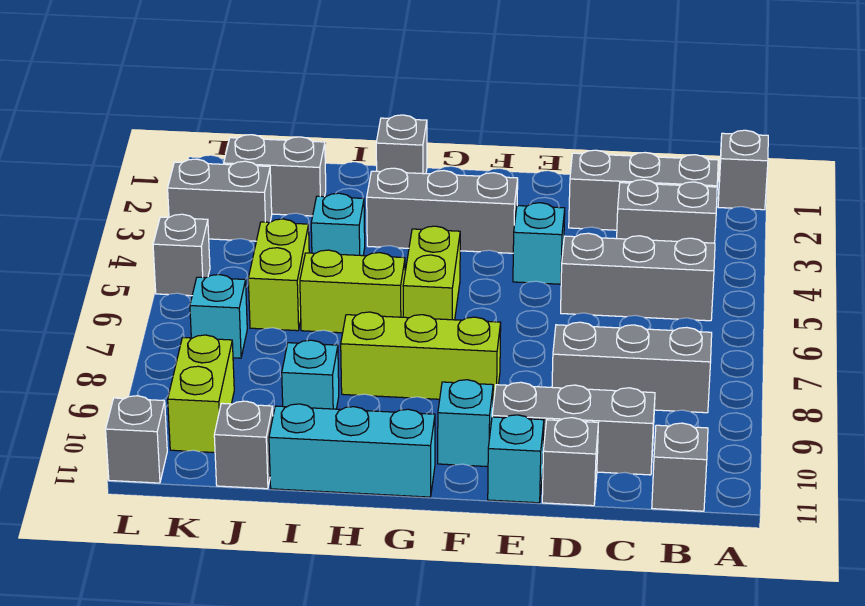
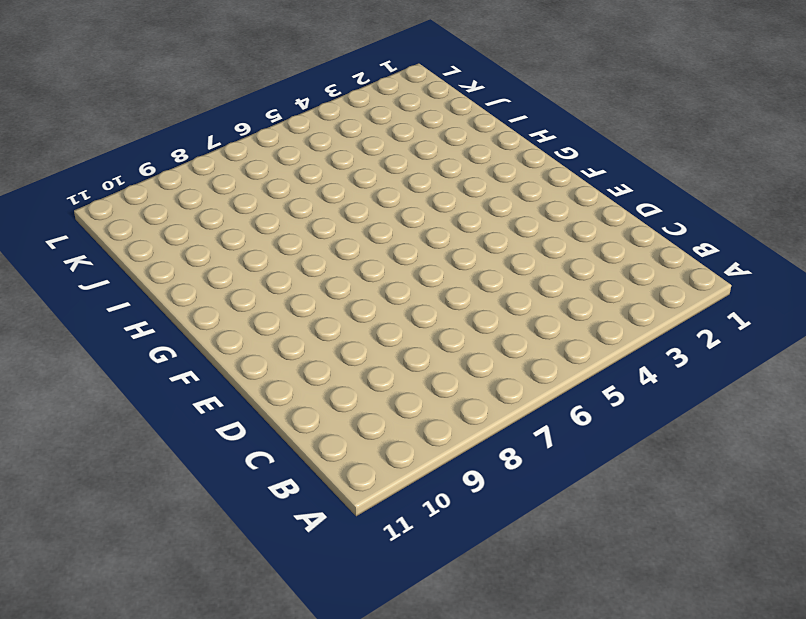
none -> grey 1x1 brick [718,130,768,210]
none -> grey 1x3 brick [569,150,718,230]
none -> grey 1x2 brick [617,180,717,243]

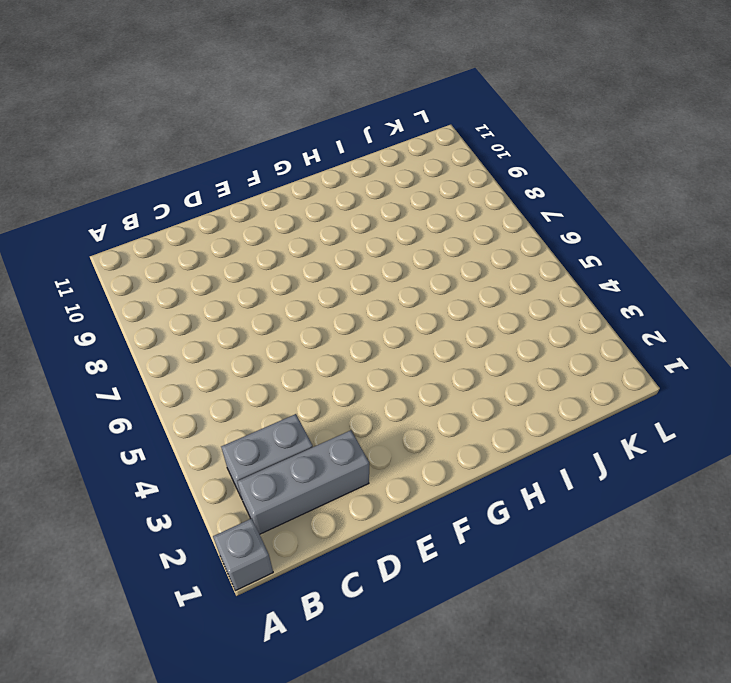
none -> grey 1x3 brick [561,233,715,321]
none -> grey 1x3 brick [552,322,712,413]
none -> grey 1x1 brick [652,423,708,511]

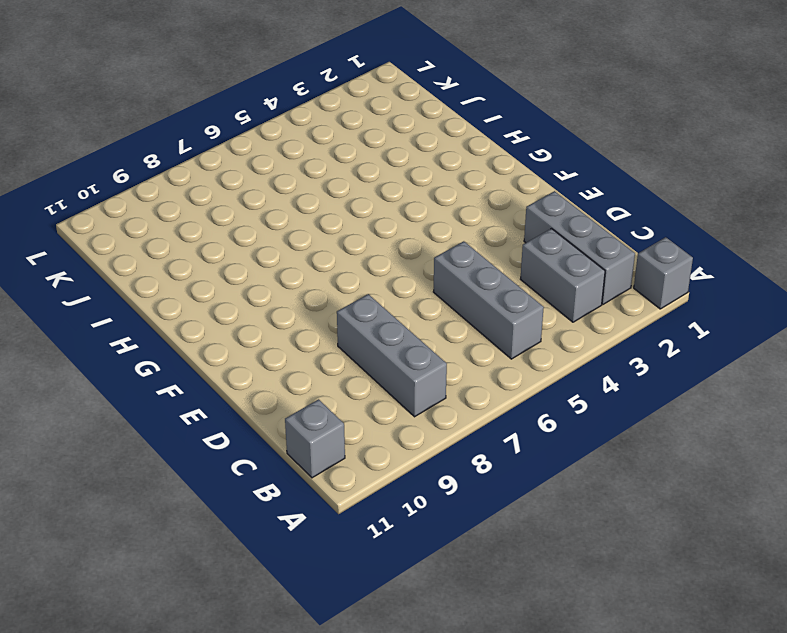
none -> grey 1x3 brick [492,382,655,475]
none -> grey 1x1 brick [542,418,598,506]
none -> cyan 1x1 brick [513,203,565,284]

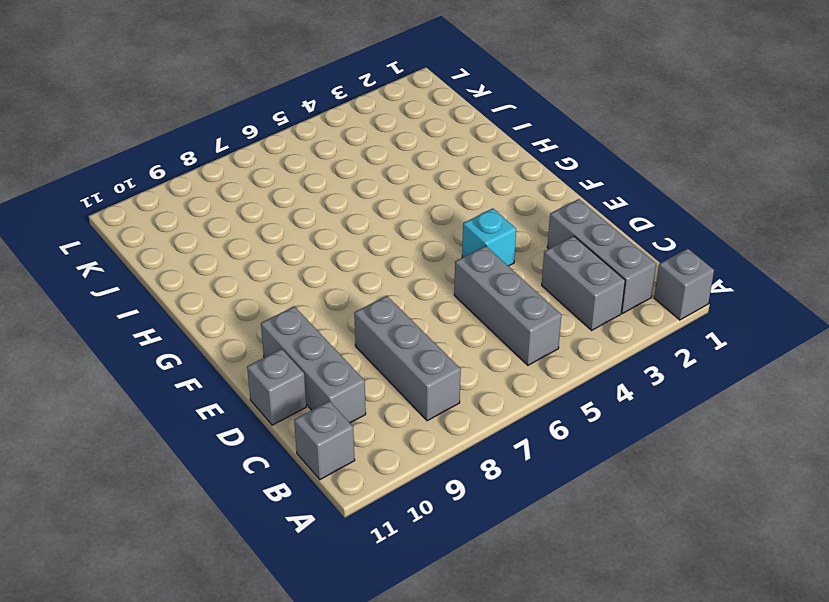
none -> cyan 1x1 brick [488,415,544,503]
none -> grey 1x3 brick [367,168,518,253]
none -> lime 1x3 brick [341,312,501,402]

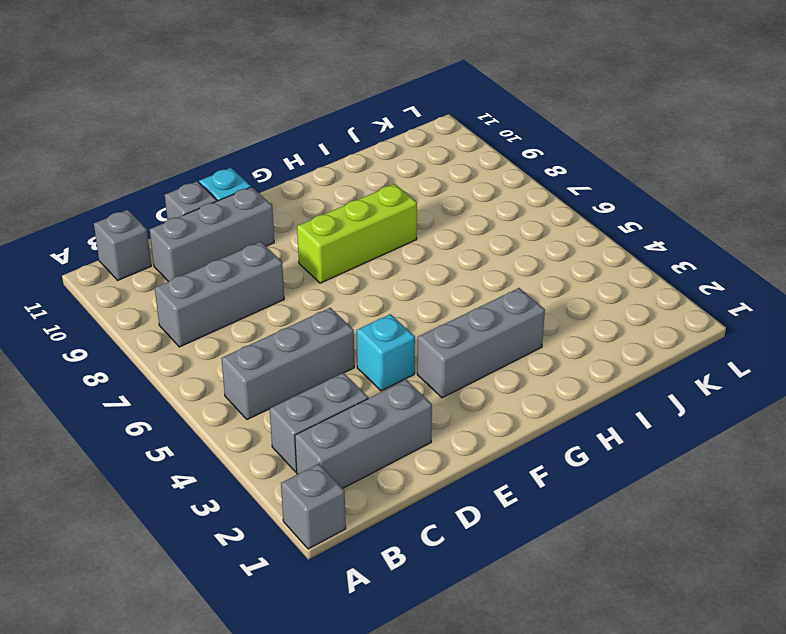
none -> cyan 1x1 brick [438,380,493,467]
none -> lime 1x2 brick [403,226,460,320]
none -> cyan 1x3 brick [269,404,435,497]

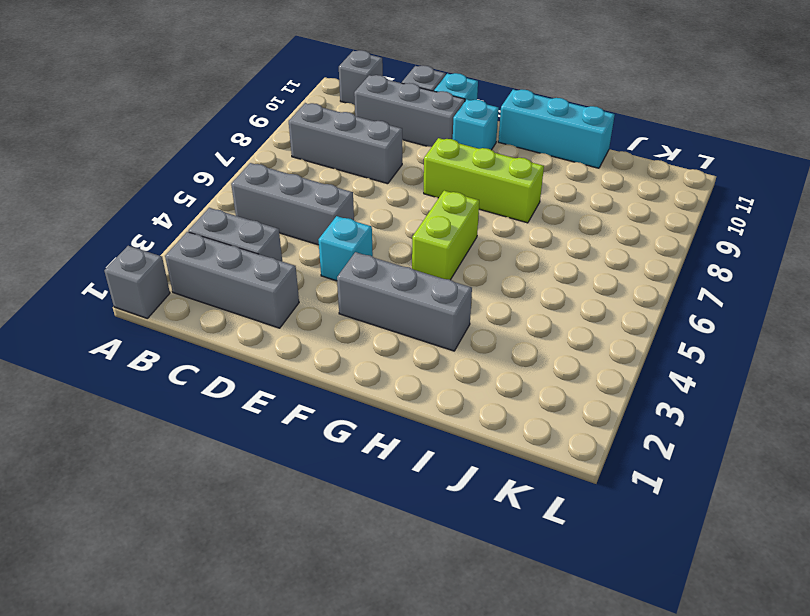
none -> grey 1x1 brick [376,115,427,174]
none -> lime 1x2 brick [300,250,405,333]
none -> cyan 1x1 brick [311,193,365,256]

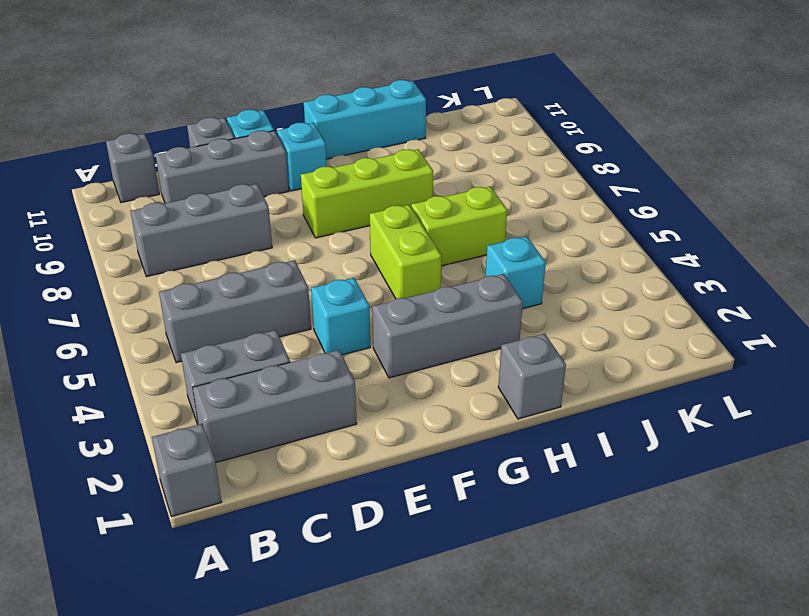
none -> cyan 1x1 brick [282,340,339,409]
none -> grey 1x2 brick [224,135,326,216]
none -> lime 1x2 brick [248,219,309,331]

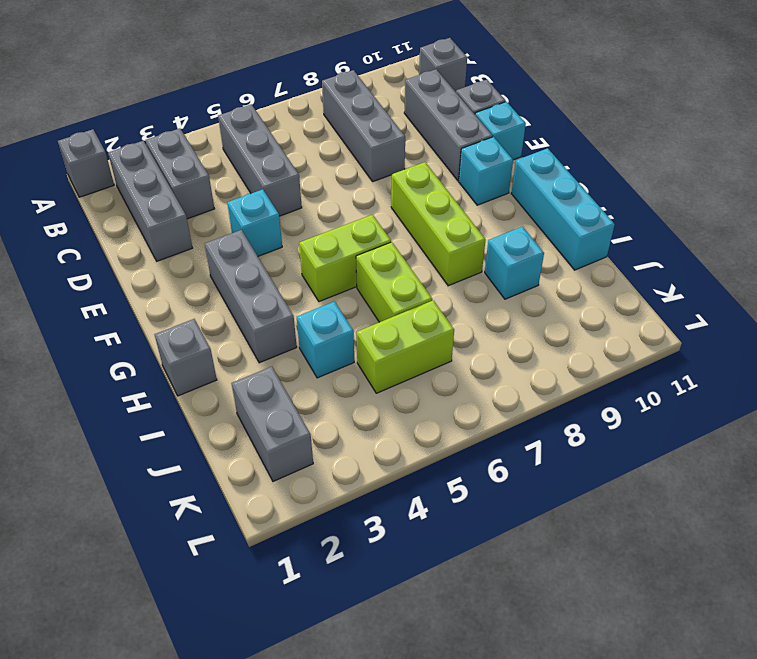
none -> grey 1x1 brick [214,401,273,489]
none -> grey 1x2 brick [168,159,272,241]
none -> cyan 1x1 brick [190,275,247,358]

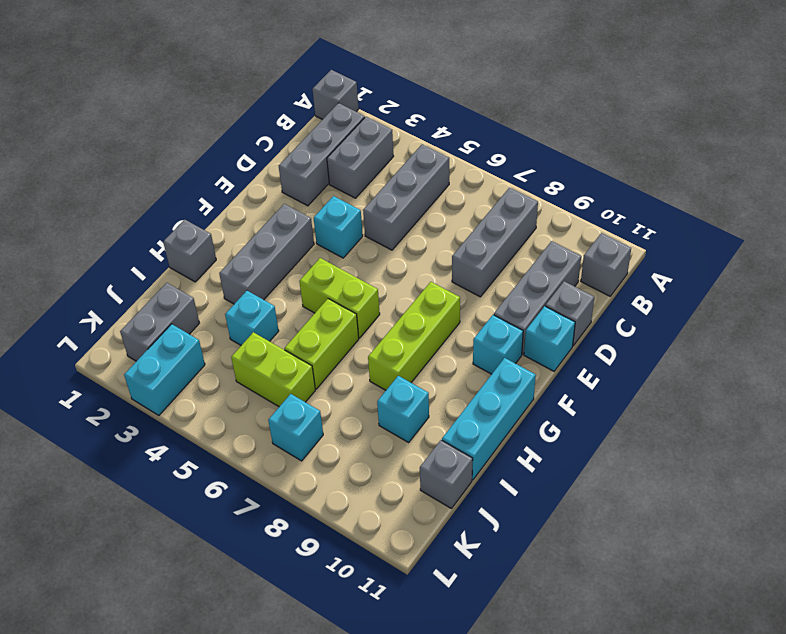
cyan 1x2 brick [124,324,205,415] -> grey 1x2 brick [168,159,272,241]
none -> lime 1x2 brick [168,335,234,453]
none -> grey 1x1 brick [153,214,210,296]
none -> grey 1x1 brick [106,396,167,483]

